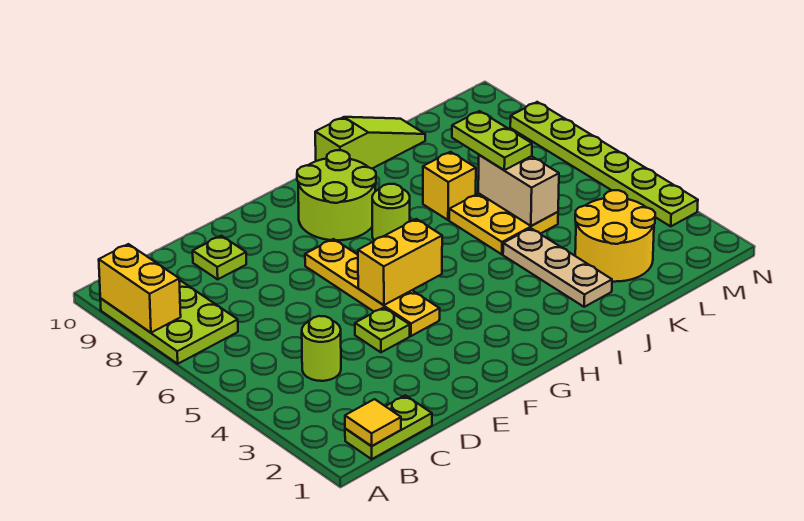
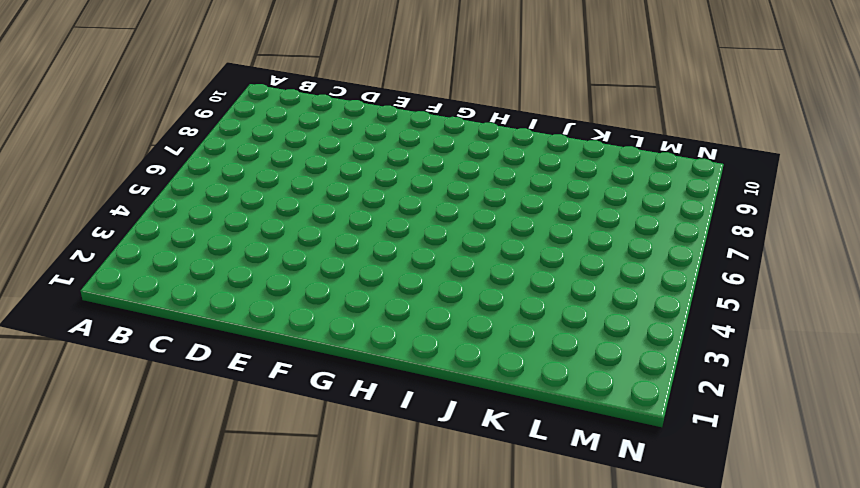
none -> lime 2x3 plate [100,280,238,364]
none -> lime 1x2 plate [345,395,432,459]
none -> lime 1x1 round brick [302,316,341,381]

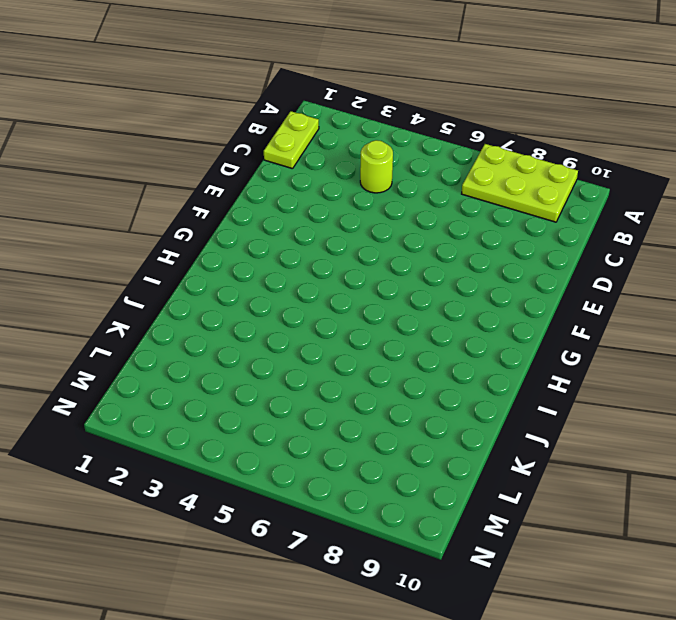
none -> lime 1x1 plate [193,236,246,279]
none -> lime 1x1 plate [355,307,410,352]
none -> yellow 1x4 plate [305,239,440,336]

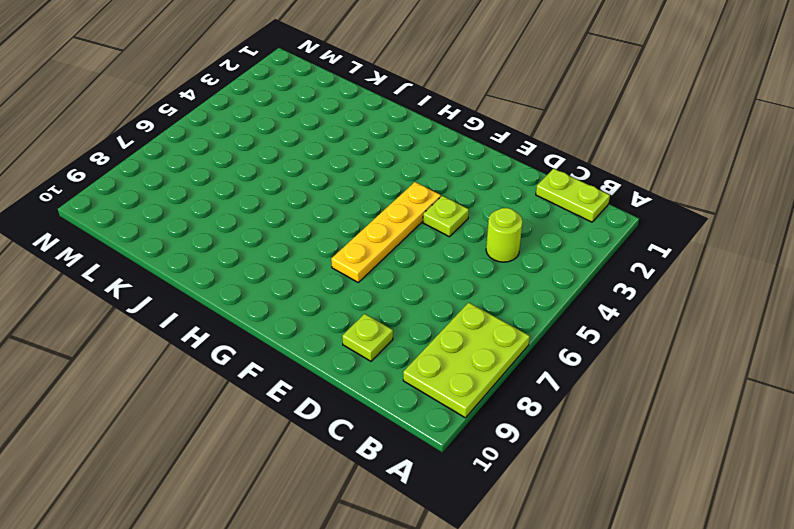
none -> lime 2x2 round brick [297,150,376,240]
none -> lime 1x1 round brick [372,184,410,241]
none -> lime 1x3 slope [315,117,425,169]

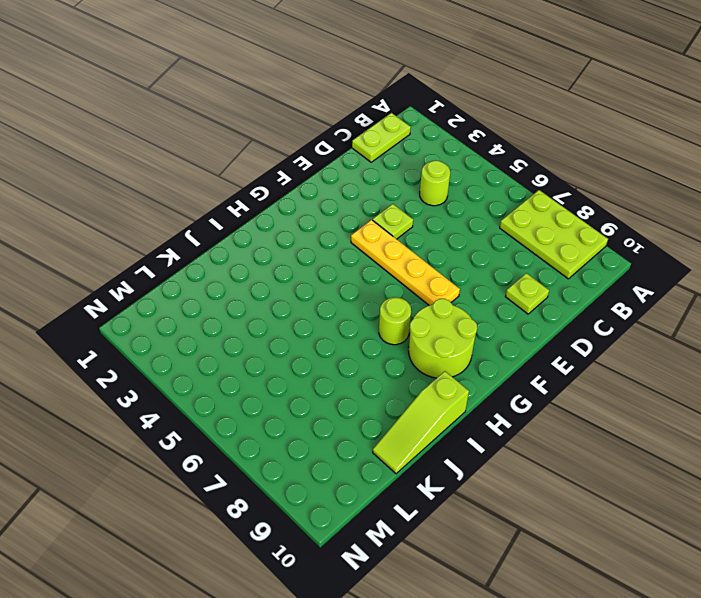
none -> tan 1x3 plate [503,228,612,307]
none -> yellow 2x2 plate [449,193,558,254]
none -> yellow 1x1 brick [423,152,476,220]

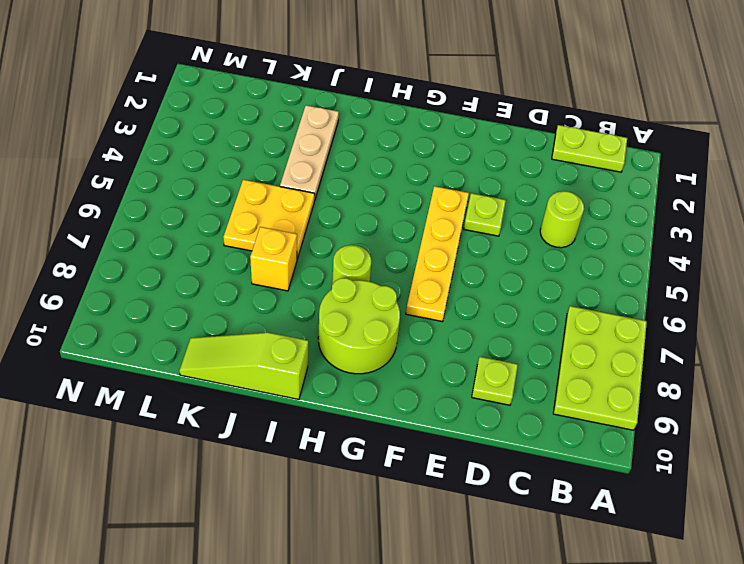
none -> yellow 2x2 round brick [575,190,655,282]
none -> lime 1x6 plate [510,102,698,226]
none -> yellow 1x2 brick [99,244,181,333]

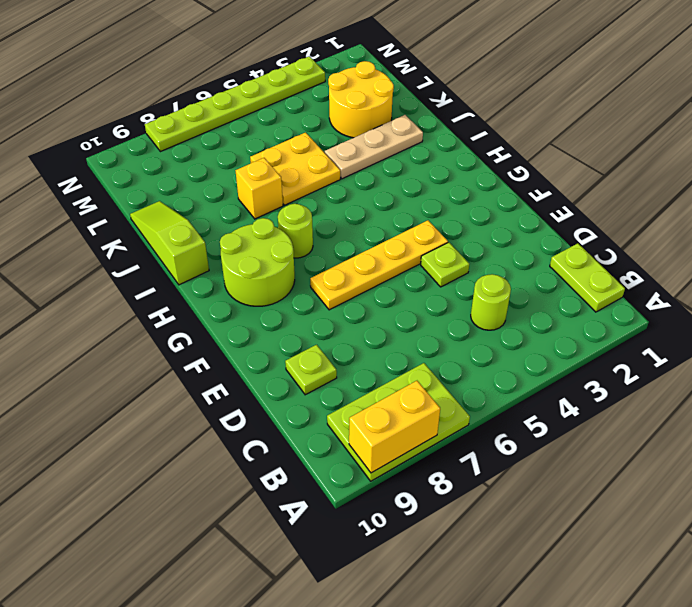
none -> yellow 1x1 tile [345,399,401,446]
none -> yellow 1x2 brick [358,219,442,305]
none -> tan 1x2 brick [478,155,559,226]

